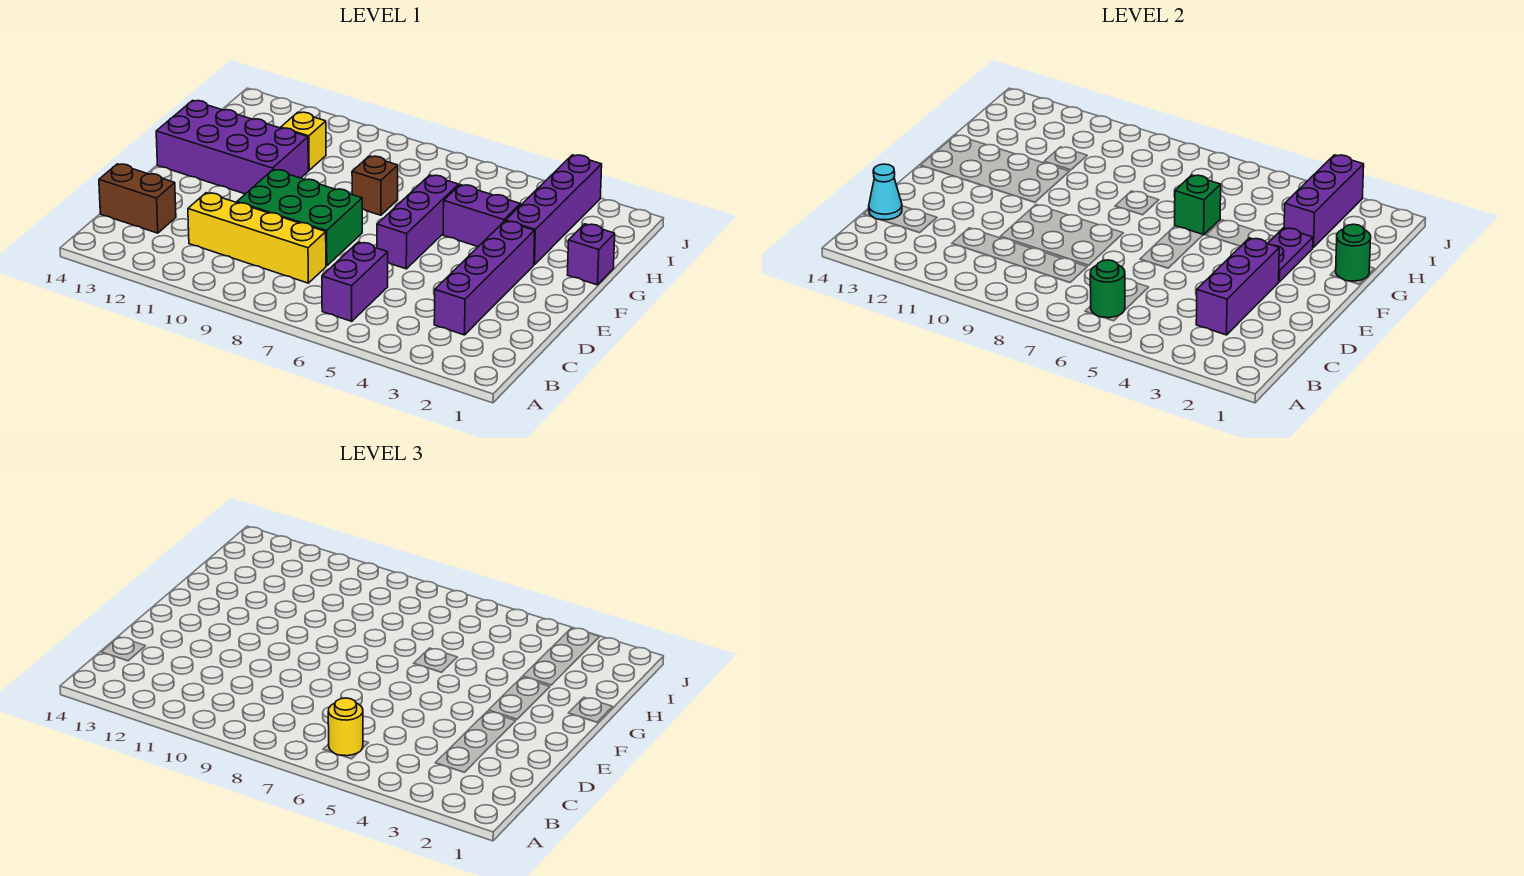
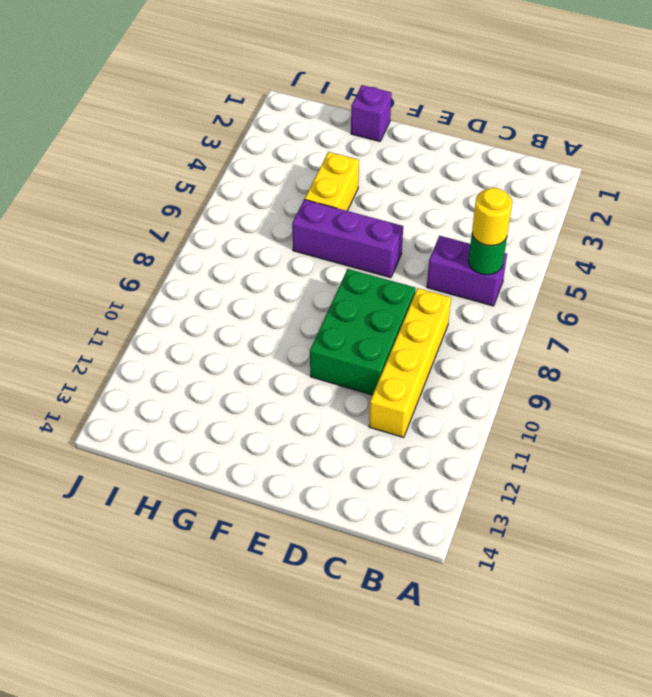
yellow 1x2 brick [305,152,359,211] -> purple 1x2 brick [443,185,520,247]
none -> purple 1x4 brick [434,221,535,335]
none -> brown 1x2 brick [99,164,176,233]
none -> purple 2x4 brick [156,100,308,194]

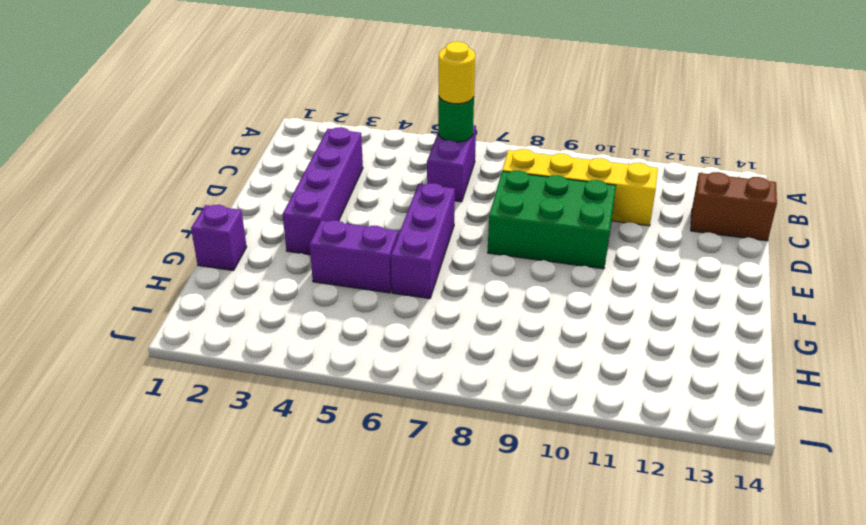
none -> purple 2x4 brick [156,100,308,194]
none -> purple 1x4 brick [506,155,602,265]
none -> brown 1x1 brick [352,156,398,215]

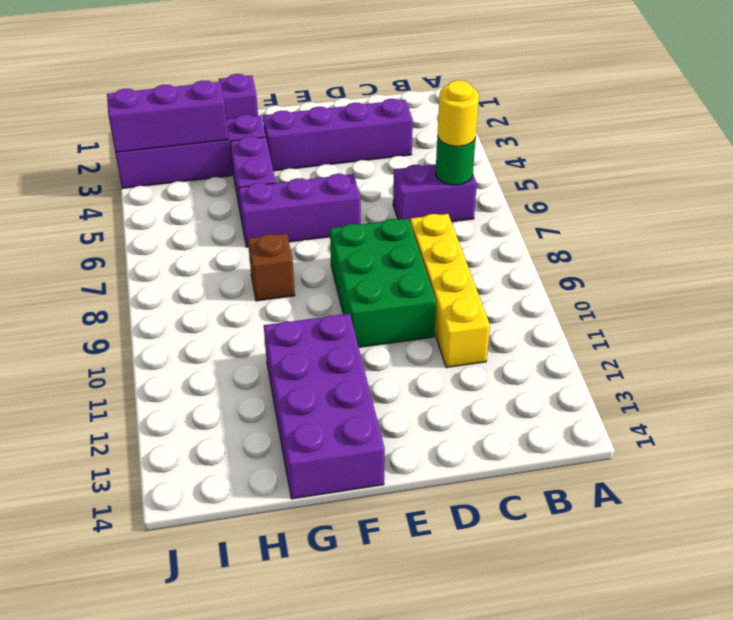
none -> brown 1x2 brick [99,164,176,233]
none -> yellow 1x1 brick [281,112,326,170]
none -> purple 1x3 brick [1196,238,1279,335]

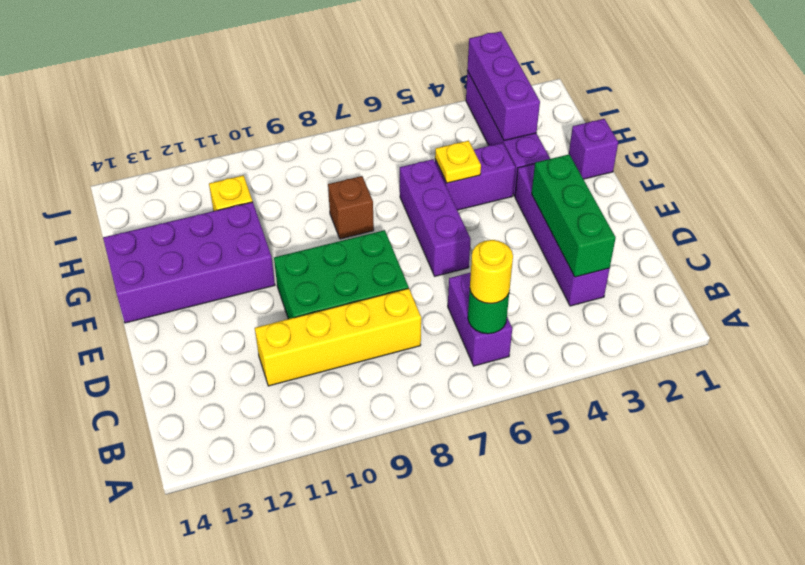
green 1x3 brick [532,155,616,277] -> purple 1x3 brick [1196,238,1279,335]
yellow 1x1 plate [435,140,481,183] -> none
none -> brown 1x2 brick [99,164,176,233]
none -> cyan 1x1 cone [869,164,902,220]
none -> purple 1x2 plate [1267,228,1313,282]

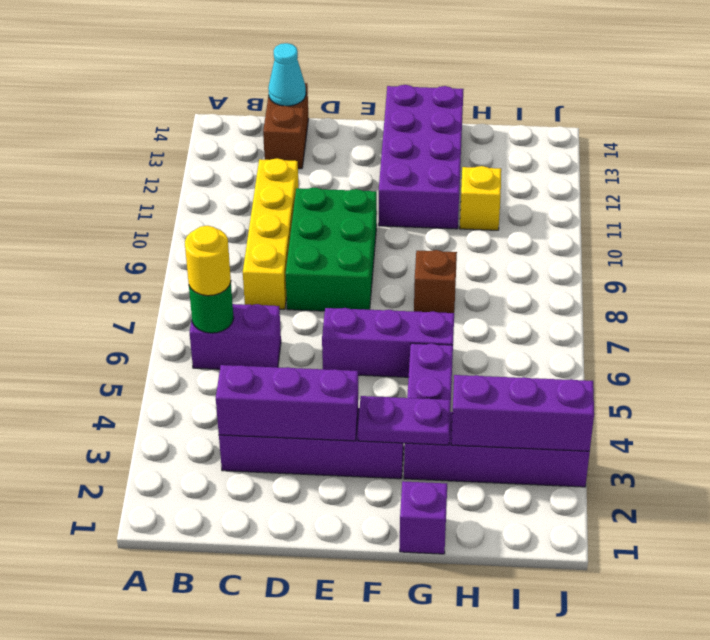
none -> green 1x1 round brick [1336,224,1371,281]
none -> green 1x1 brick [1175,175,1221,235]

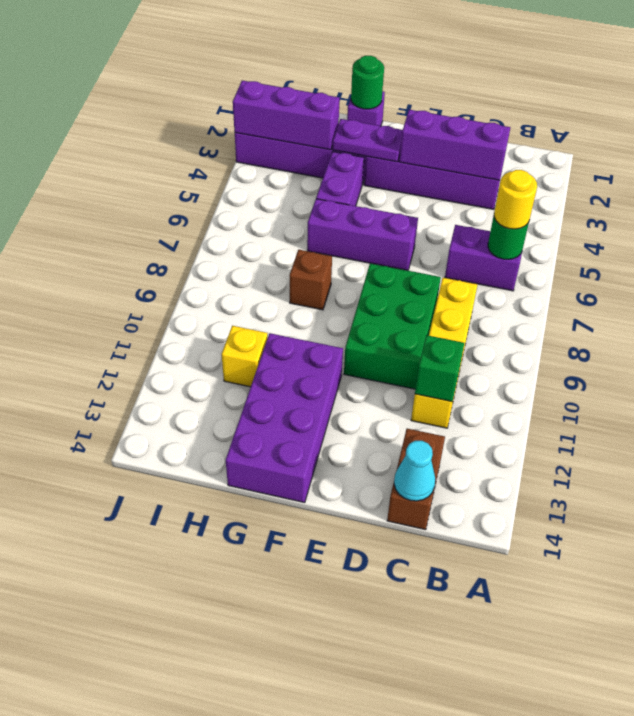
green 1x1 brick [415,335,464,402] -> green 1x1 brick moved to [1175,175,1221,235]

